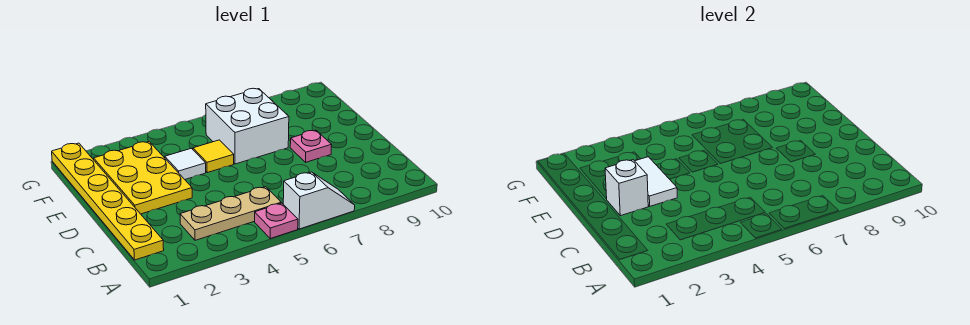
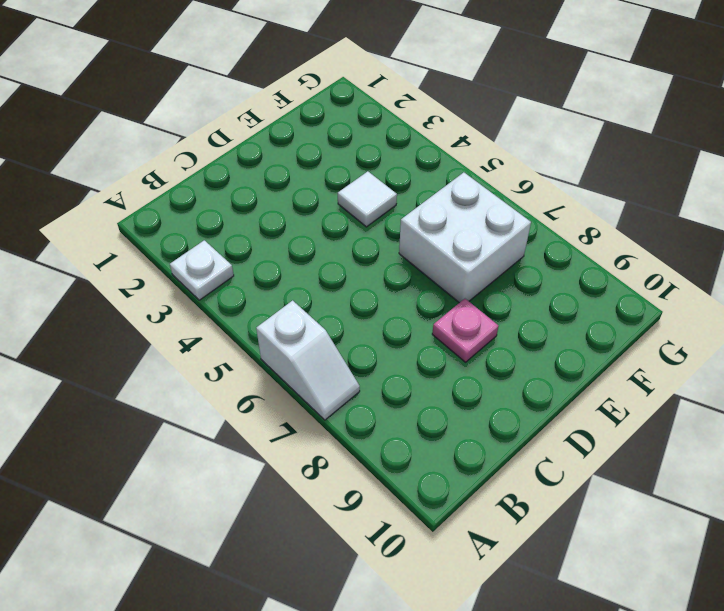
white 1x1 plate [170,240,234,300] -> none
none -> pink 1x1 plate [255,203,298,239]
none -> yellow 1x6 plate [52,143,164,260]

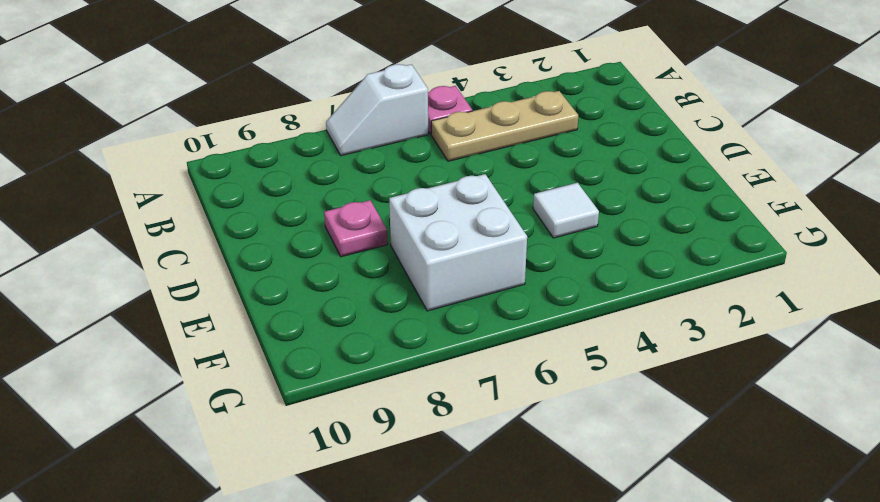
none -> yellow 1x6 plate [52,143,164,260]
none -> yellow 2x3 plate [93,142,192,214]

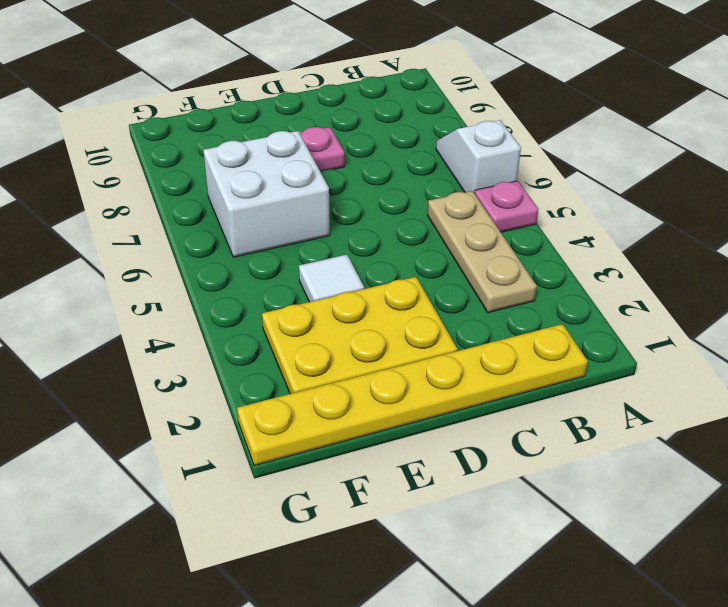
none -> yellow 1x1 tile [193,140,234,173]
none -> white 1x1 brick [605,160,649,216]

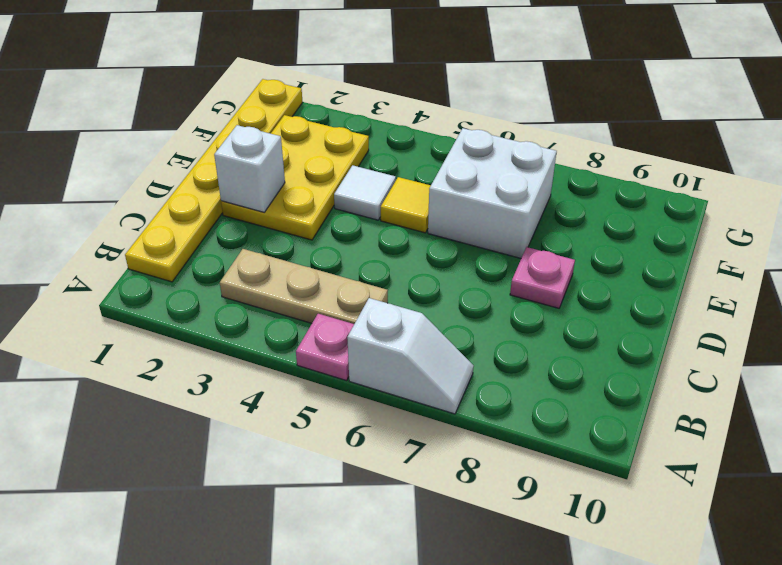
none -> white 1x2 tile [635,157,677,206]

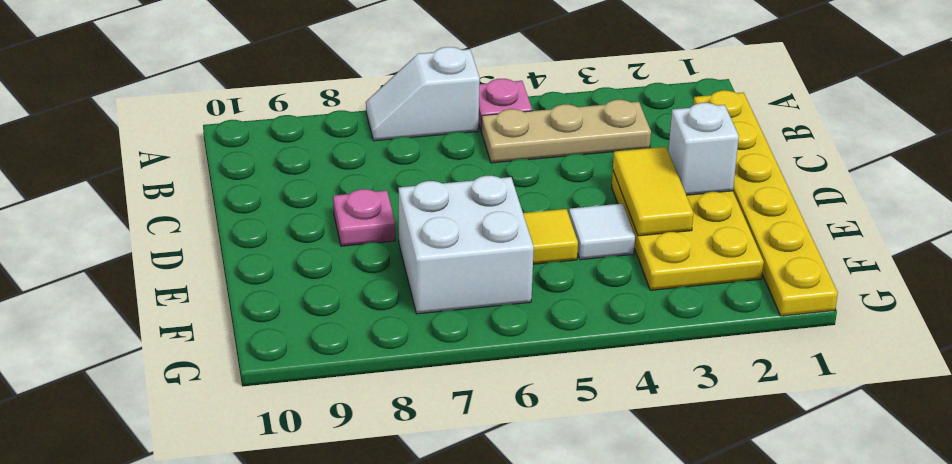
yellow 1x2 tile [613,147,693,236] -> white 1x2 tile [635,157,677,206]

